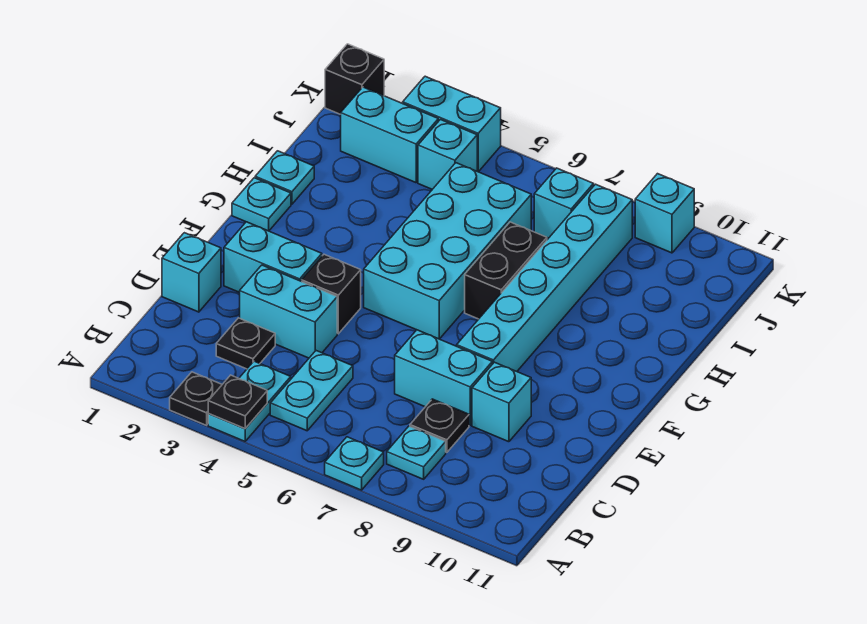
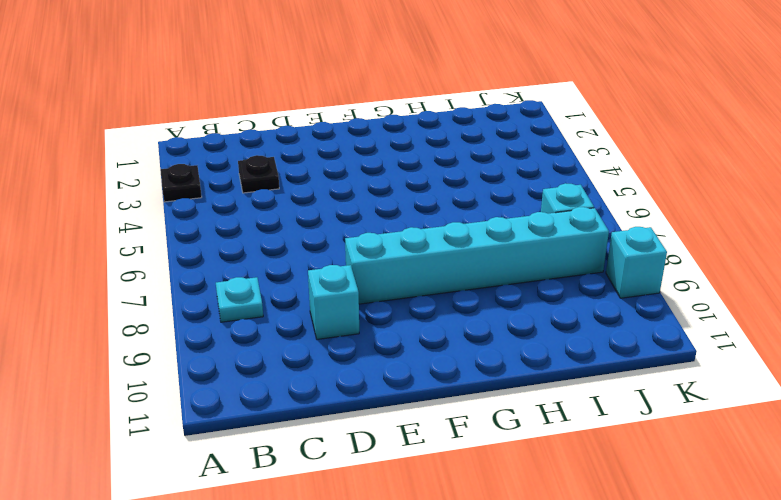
none -> cyan 1x2 plate [208,361,291,441]
none -> cyan 1x1 plate [325,437,384,490]
none -> cyan 1x2 plate [270,351,353,431]

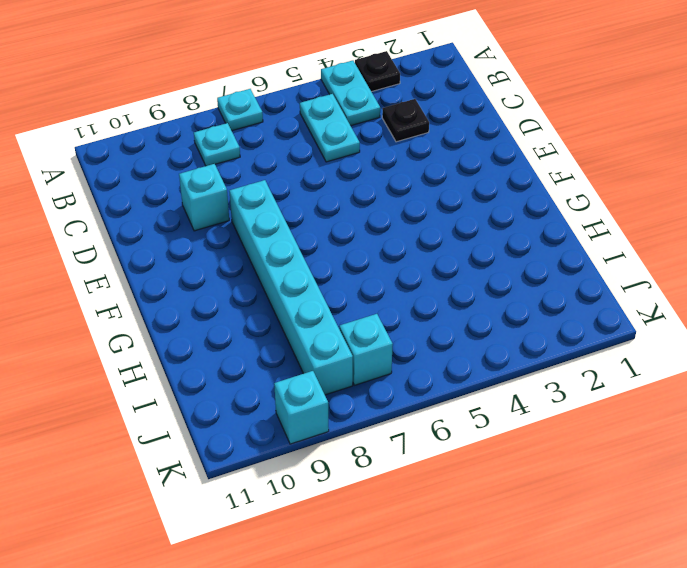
none -> black 1x1 plate [410,399,469,452]
none -> cyan 1x1 brick [162,233,221,312]
none -> cyan 1x2 brick [240,265,337,358]

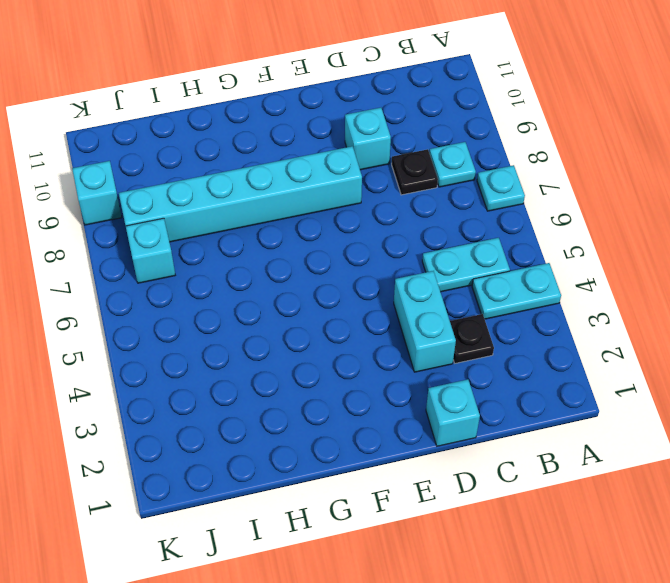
none -> black 1x1 plate [170,372,222,425]
none -> cyan 1x2 brick [395,330,492,425]
none -> cyan 1x2 brick [224,222,322,292]

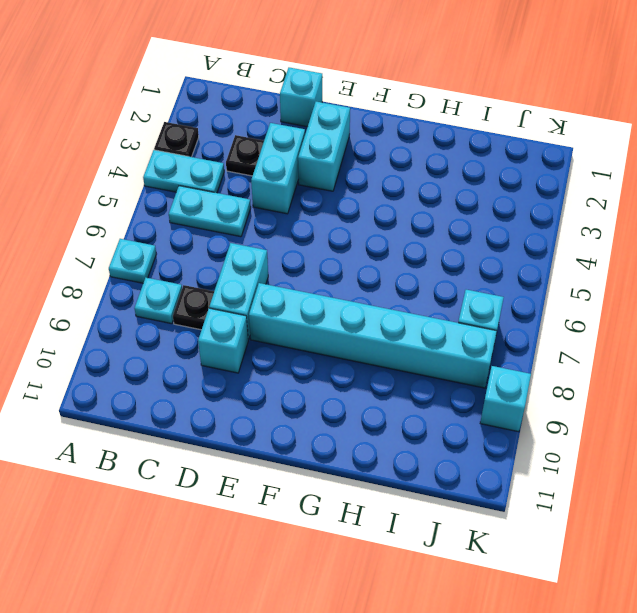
none -> black 1x1 brick [302,254,361,334]
none -> cyan 2x4 brick [364,163,531,339]
none -> cyan 1x1 plate [232,178,291,231]

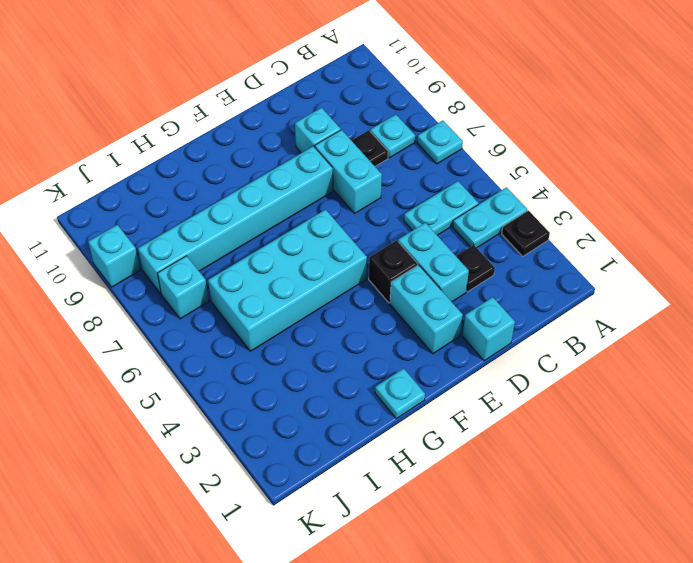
none -> black 1x2 brick [465,222,547,319]
none -> cyan 1x1 plate [255,151,314,204]
none -> cyan 1x2 brick [341,87,438,183]

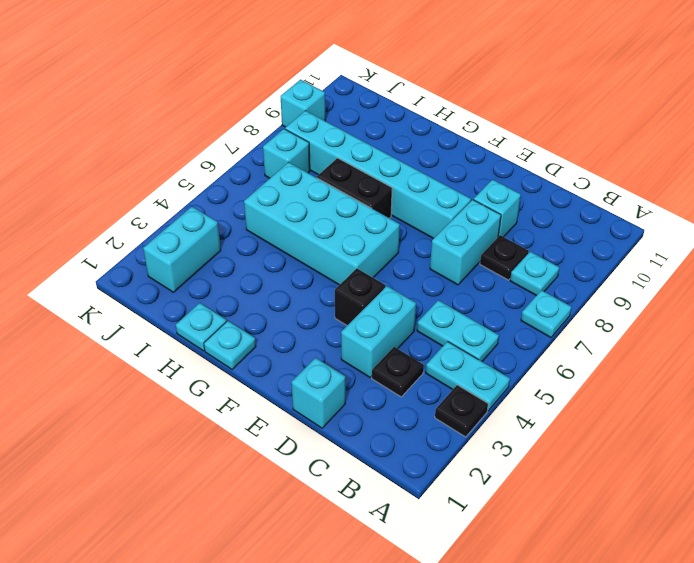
none -> cyan 1x2 brick [224,222,322,292]
none -> cyan 1x1 brick [418,120,477,189]
none -> black 1x1 brick [325,44,384,114]

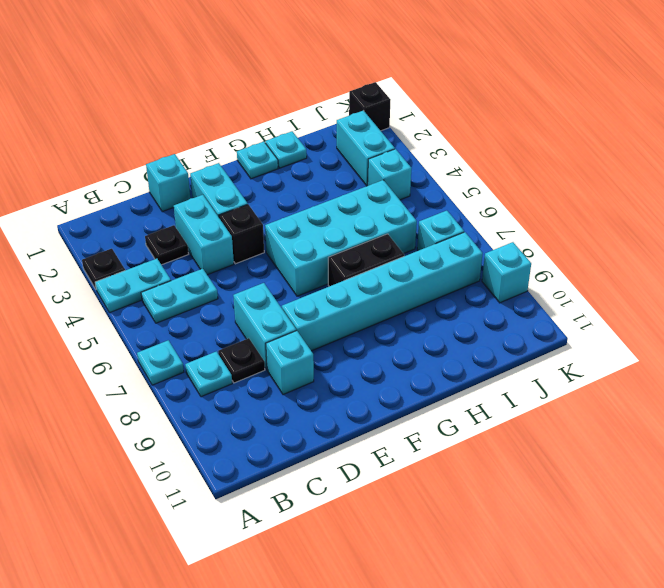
none -> cyan 1x2 brick [403,76,501,172]
none -> black 1x1 plate [208,375,267,429]

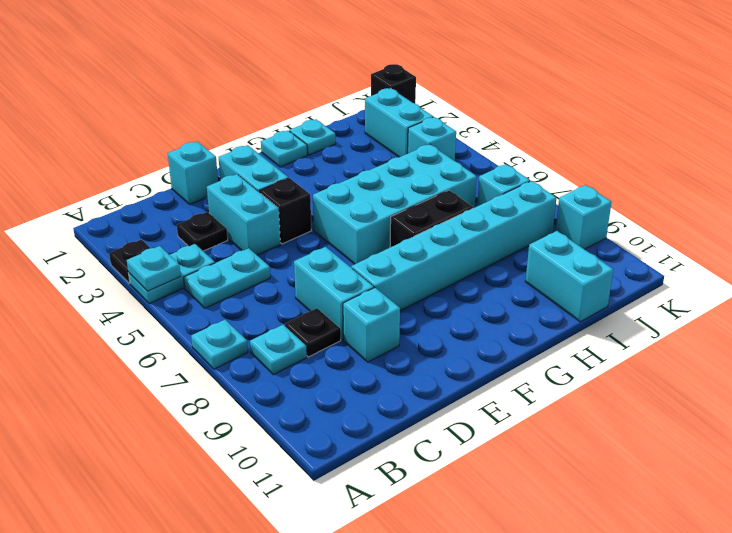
cyan 1x1 plate [127,246,181,291] -> black 1x1 plate [208,375,267,429]
cyan 1x2 brick [525,231,613,322] -> cyan 1x2 brick moved to [403,76,501,172]

